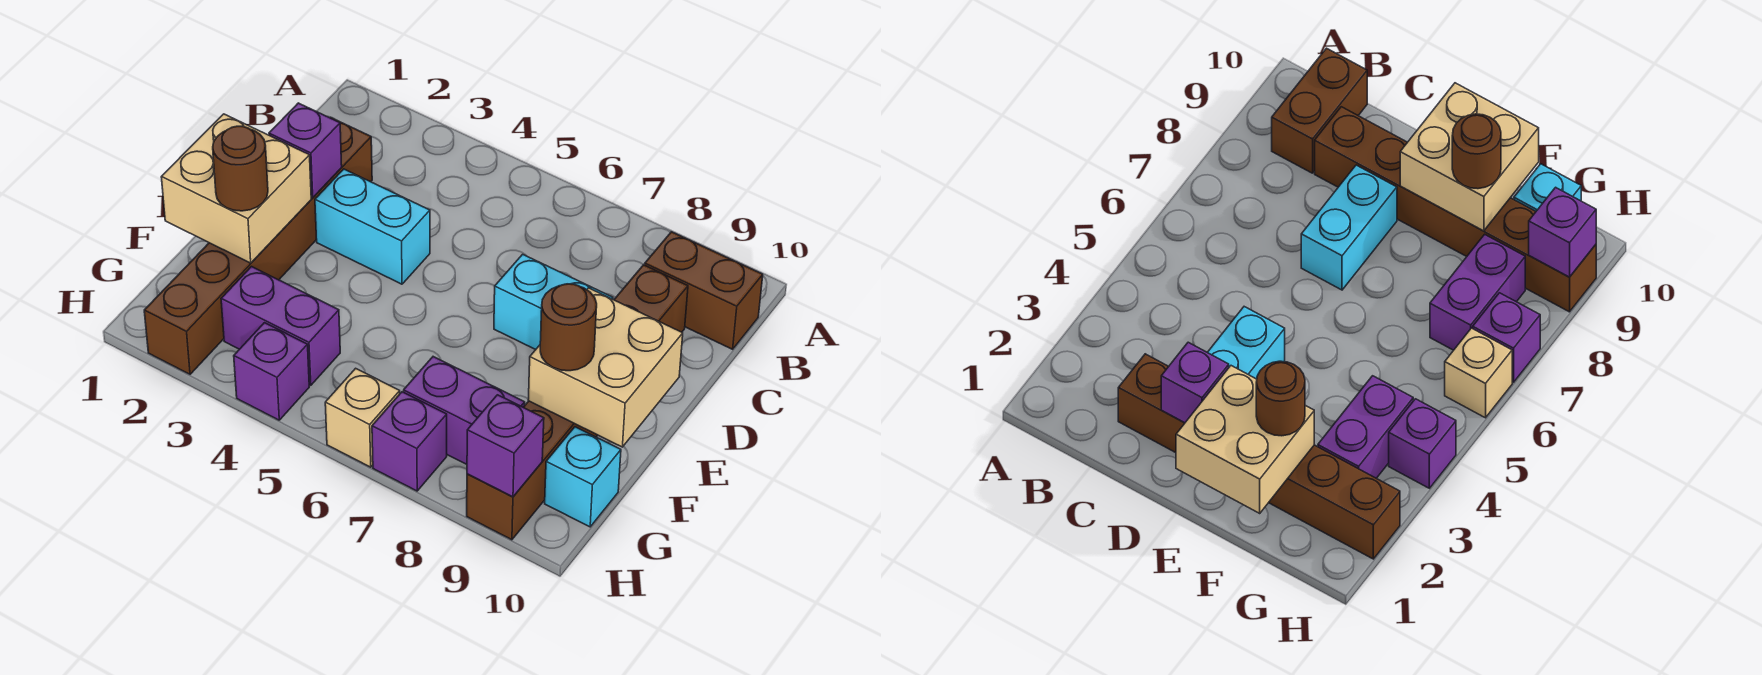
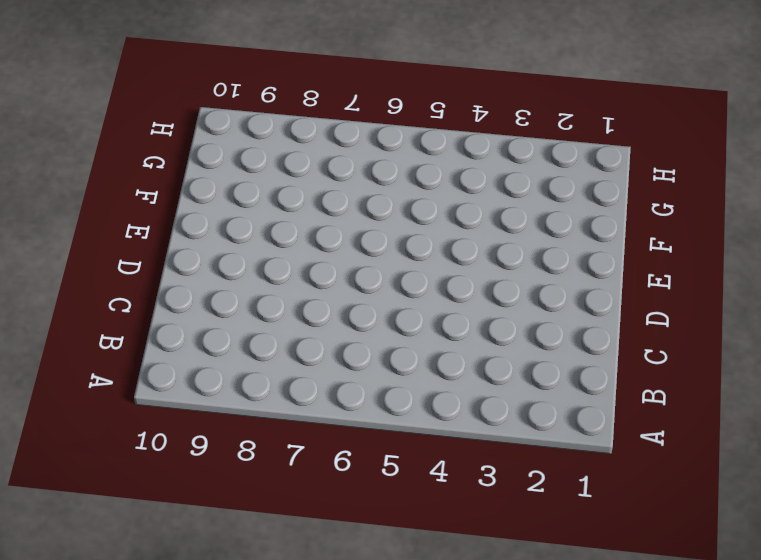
none -> brown 1x2 brick [645,232,763,349]
none -> brown 1x6 brick [144,117,372,374]
none -> brown 1x6 brick [467,265,688,540]

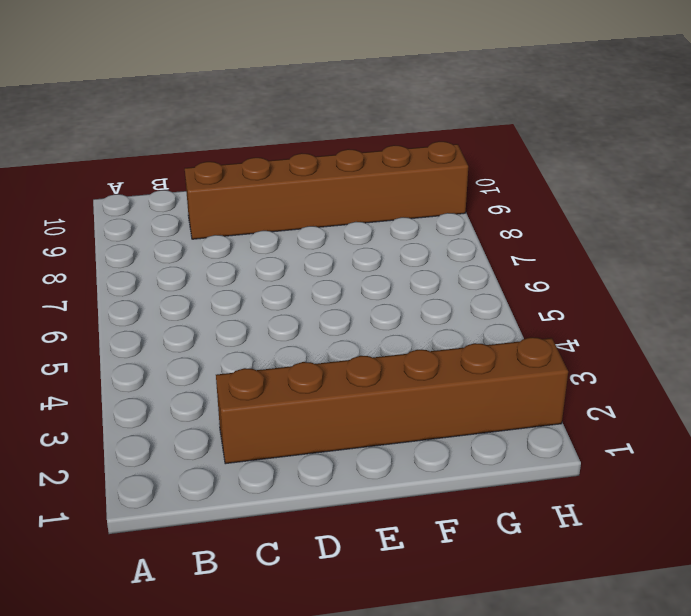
none -> brown 1x2 brick [645,232,763,349]
none -> cyan 1x2 brick [315,169,430,284]
none -> cyan 1x2 brick [494,254,613,350]

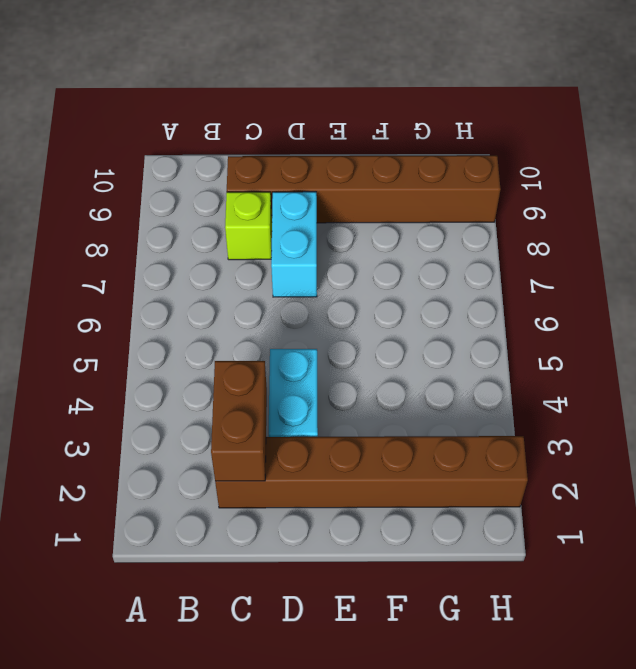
brown 1x2 brick [211,361,267,481] -> brown 1x2 brick moved to [645,232,763,349]
lime 1x1 brick [225,192,272,260] -> none
none -> purple 1x2 brick [221,267,340,385]
none -> purple 1x2 brick [404,357,525,464]
none -> cyan 1x1 brick [545,427,621,527]

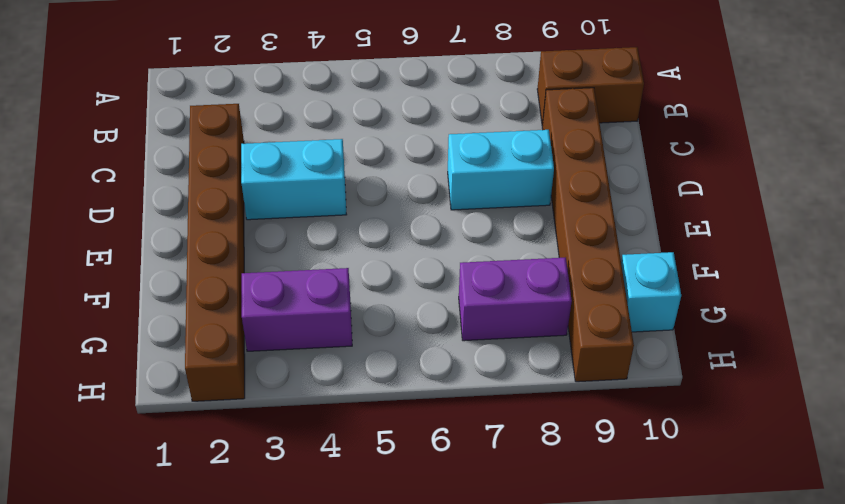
none -> purple 1x1 brick [234,323,309,420]
none -> tan 1x1 brick [325,368,400,467]
none -> purple 1x1 brick [372,392,447,491]

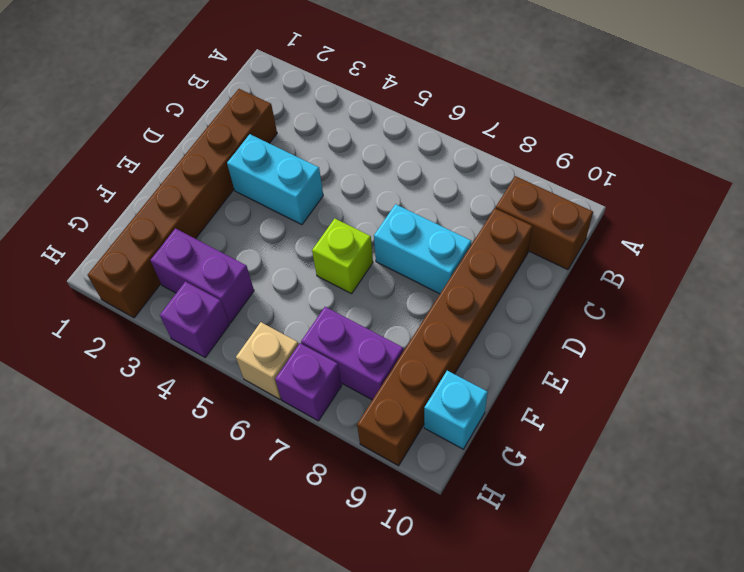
lime 1x1 brick [312,219,373,294] -> none
none -> purple 1x1 brick [269,103,342,198]
none -> tan 2x2 brick [161,114,311,263]
none -> tan 2x2 brick [528,288,683,447]

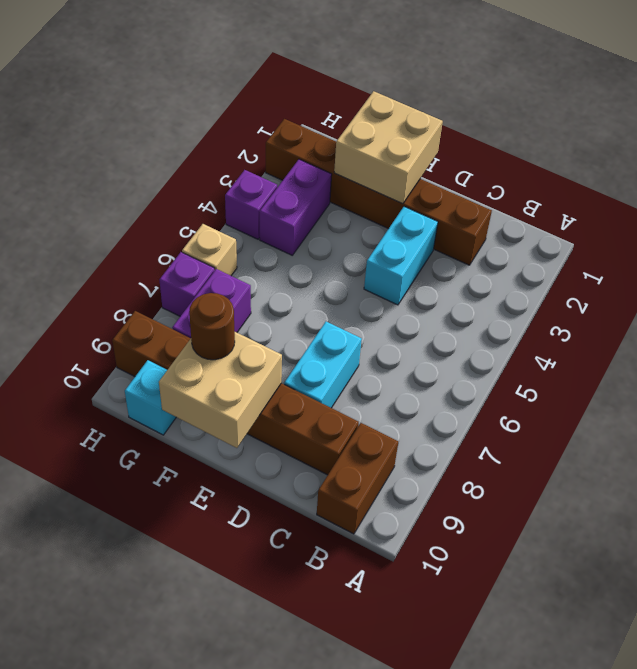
none -> purple 1x1 brick [269,103,342,198]
none -> purple 1x1 brick [467,395,544,497]
none -> brown 1x1 round brick [213,126,268,211]

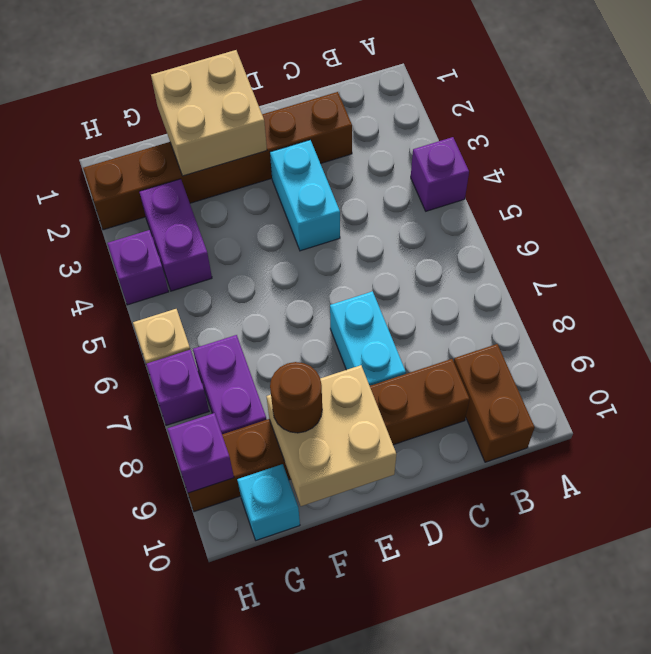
purple 1x1 brick [411,137,469,211] -> purple 1x1 brick moved to [269,103,342,198]
none -> brown 1x1 round brick [213,126,268,211]

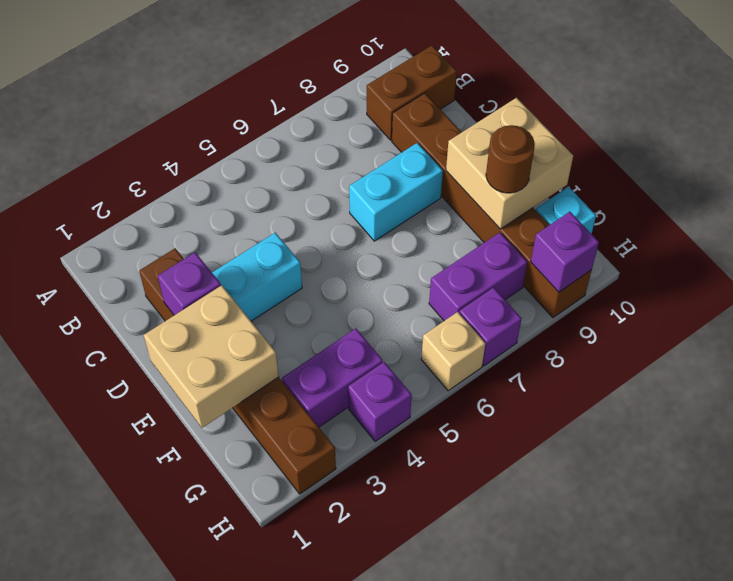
none -> brown 1x1 round brick [213,126,268,211]

